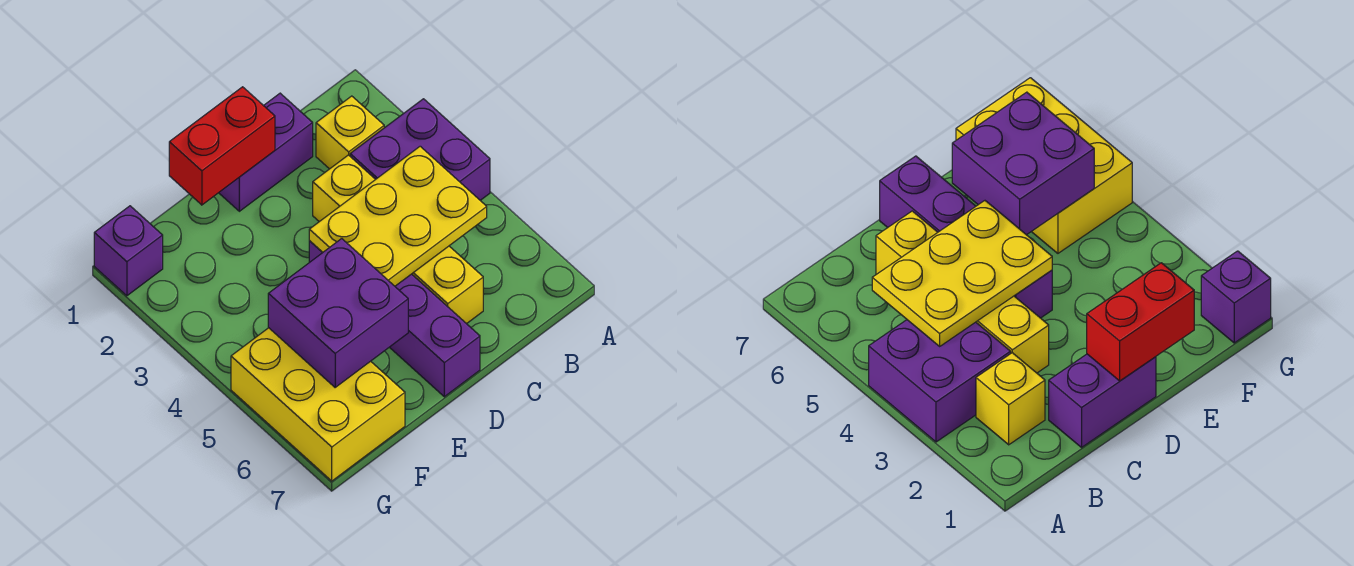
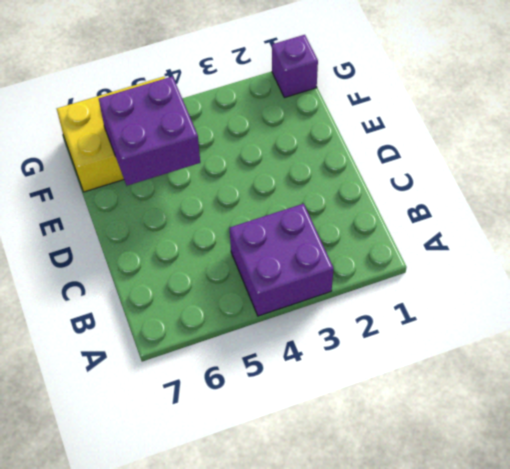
none -> yellow 1x1 brick [316,96,384,169]
none -> purple 1x2 brick [219,93,313,211]

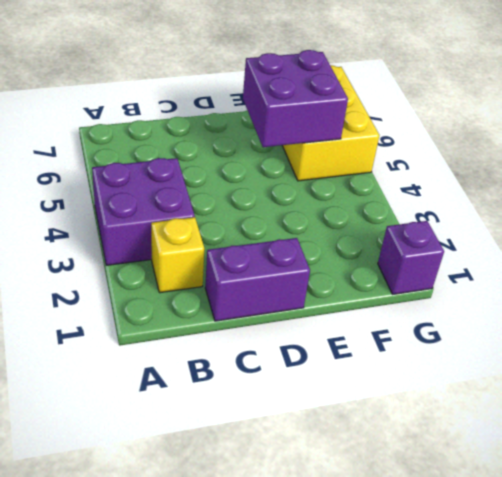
none -> yellow 1x4 brick [313,155,483,324]
none -> purple 1x4 brick [309,241,480,397]

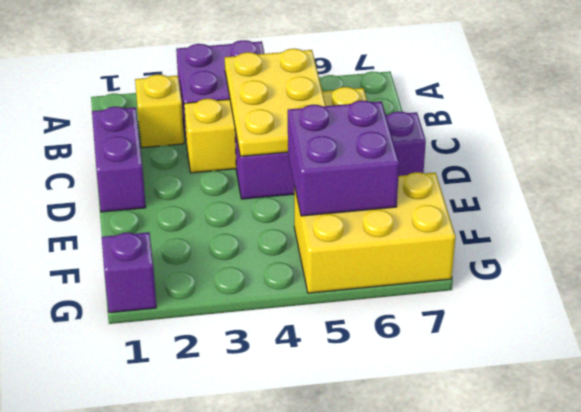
none -> red 1x2 brick [169,87,275,205]

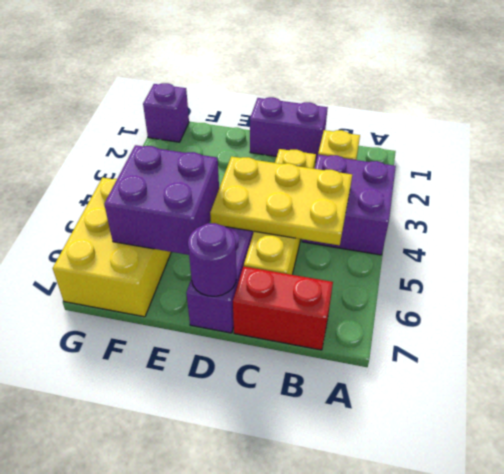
red 1x2 brick [233,266,333,350] -> red 1x2 brick moved to [169,87,275,205]
purple 1x1 round brick [188,223,236,296] -> none

